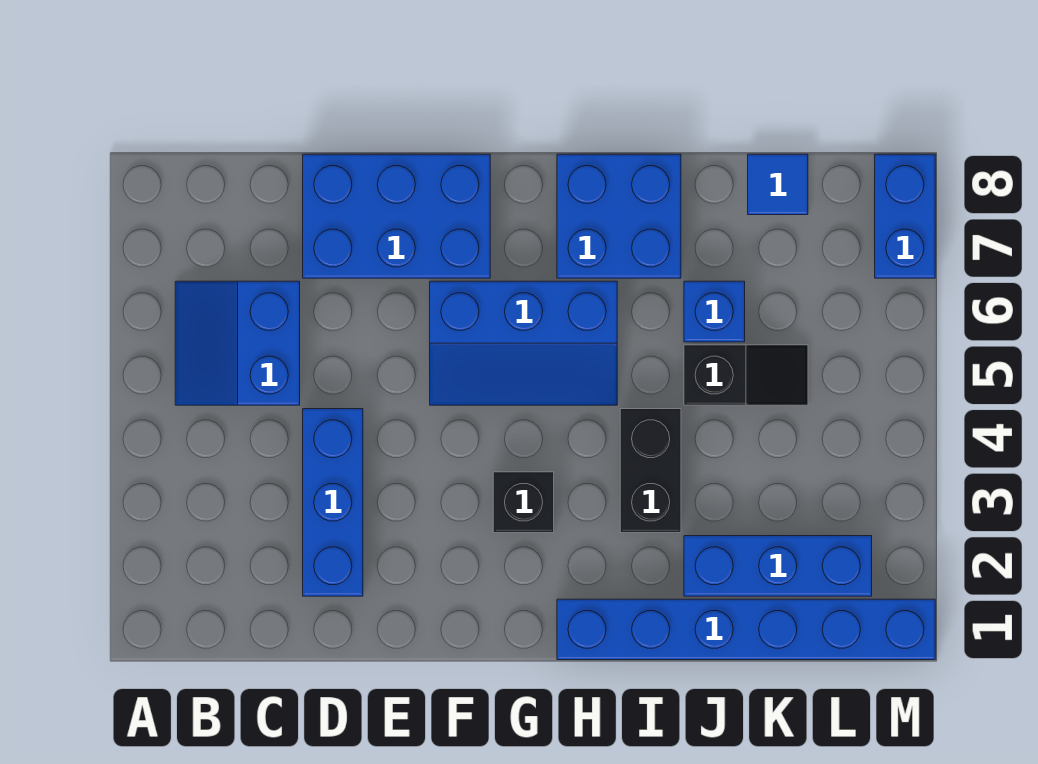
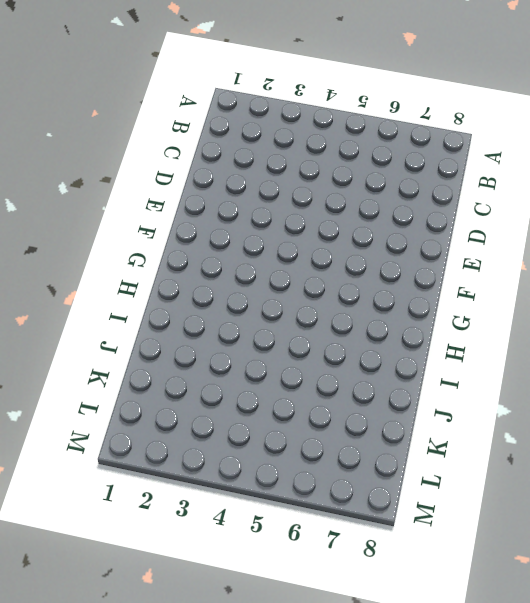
none -> blue 2x2 slope [175,281,300,405]
none -> blue 1x3 brick [303,409,363,596]
none -> blue 2x3 brick [303,154,490,278]

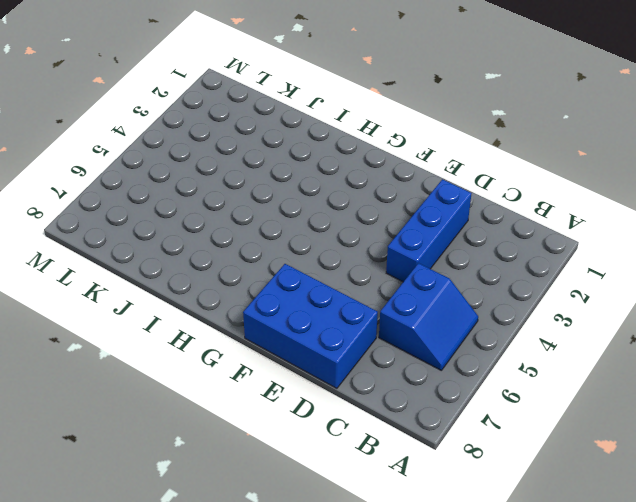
none -> blue 2x3 slope [430,281,617,405]
none -> black 1x1 brick [493,472,554,533]
none -> blue 1x6 brick [557,599,935,660]

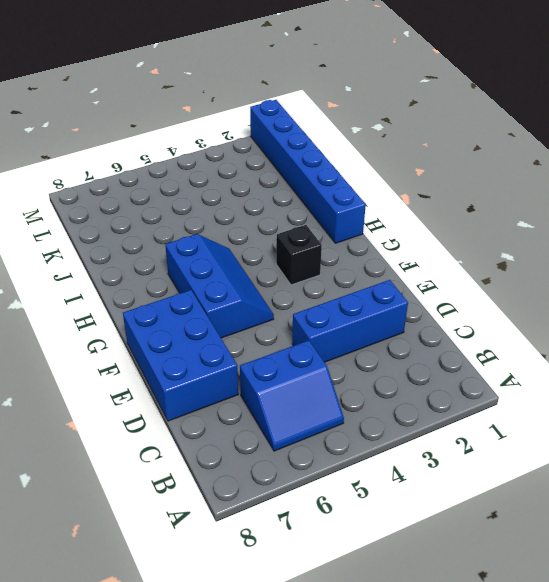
none -> blue 2x2 brick [557,154,681,278]
none -> black 1x2 brick [620,409,681,533]
none -> blue 1x3 brick [684,536,872,596]

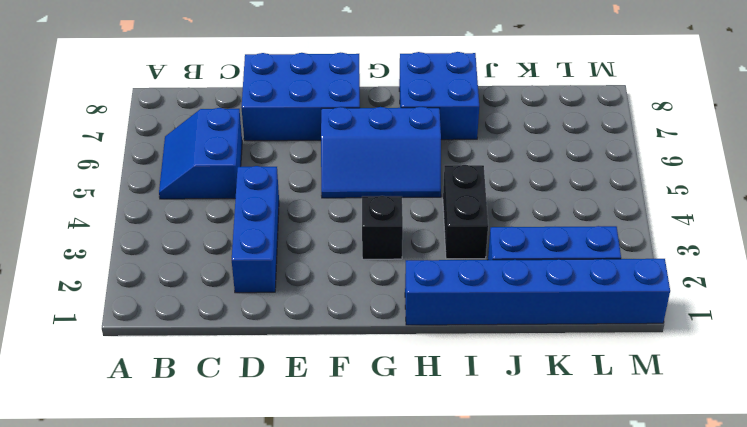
none -> black 1x2 slope [684,345,808,405]
none -> blue 1x1 brick [684,281,745,342]
none -> blue 1x1 tile [748,154,808,215]

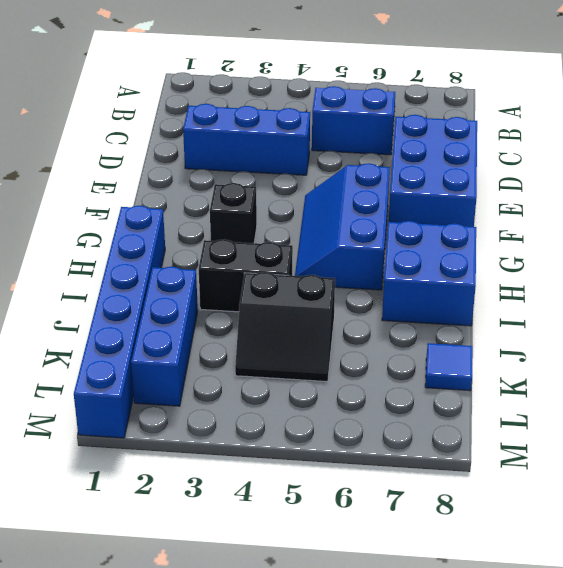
black 2x2 slope [235,272,335,382] -> black 1x2 slope [684,345,808,405]
none -> blue 1x1 brick [684,281,745,342]
none -> blue 1x2 brick [875,154,935,278]

